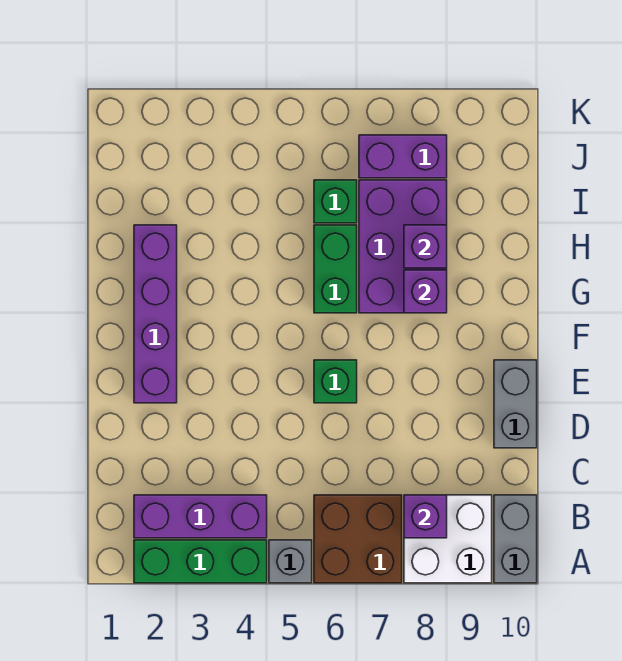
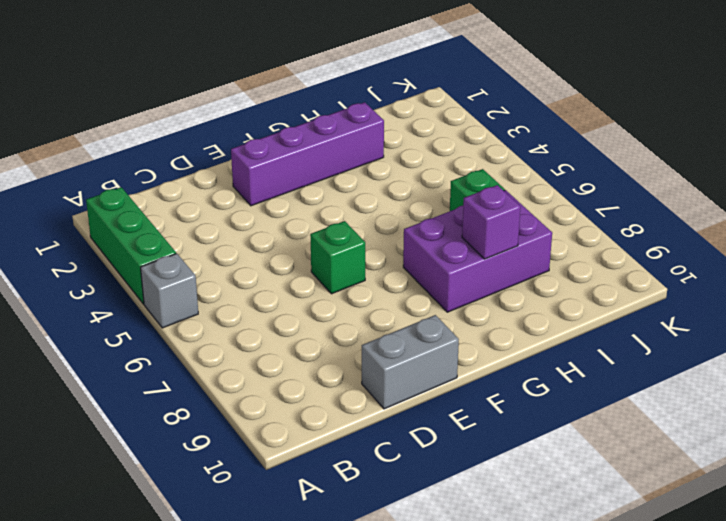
none -> brown 2x2 brick [314,495,402,583]
none -> white 2x2 brick [404,495,492,583]
none -> grey 1x2 brick [494,495,537,583]

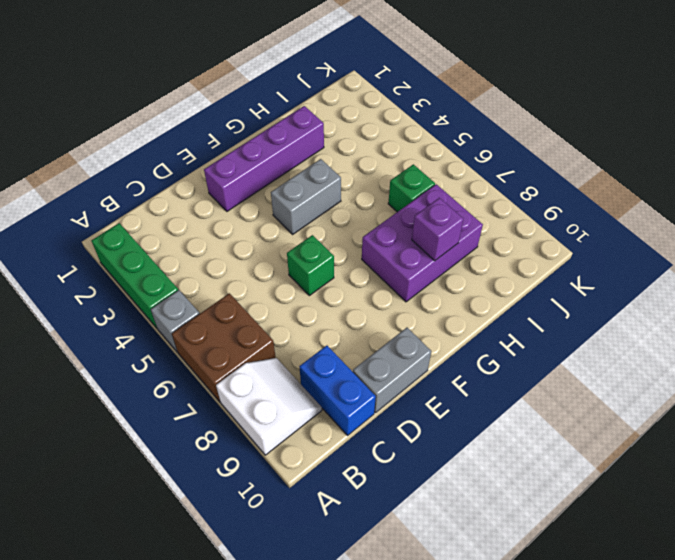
white 2x2 slope [216,358,322,455] -> white 2x2 brick [404,495,492,583]
blue 1x2 brick [299,346,376,435] -> none
grey 1x2 brick [271,159,341,234] -> grey 1x2 brick moved to [494,495,537,583]
none -> purple 1x3 brick [134,495,267,538]
none -> green 1x2 brick [314,225,357,313]
none -> purple 1x2 brick [359,135,447,178]

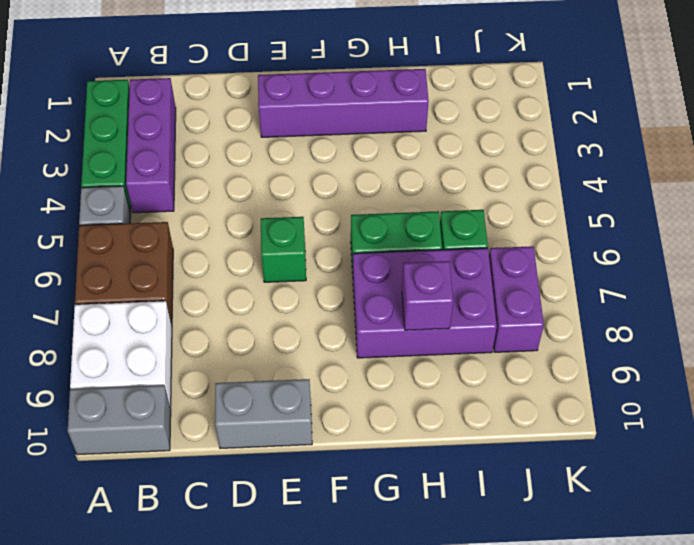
none -> purple 1x1 brick [404,495,447,538]
none -> purple 1x1 brick [404,270,447,313]

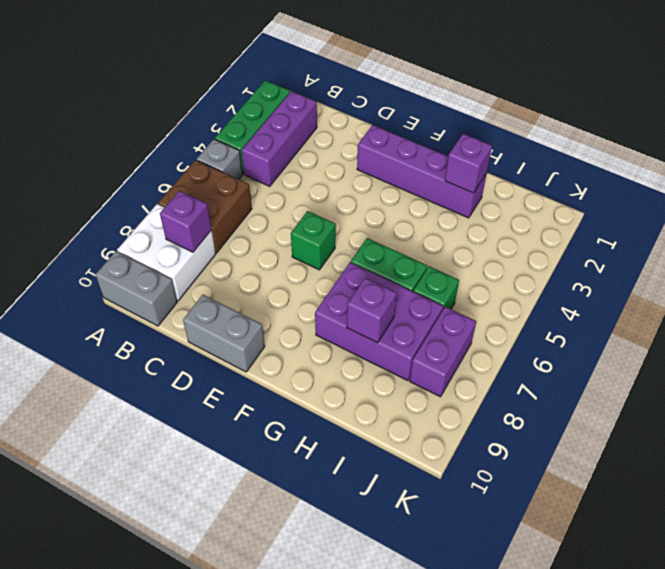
purple 1x1 brick [445,134,492,193] -> purple 1x1 brick moved to [404,270,447,313]

